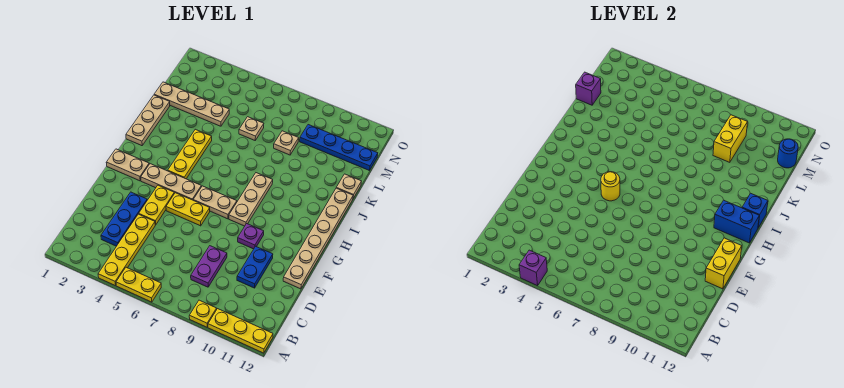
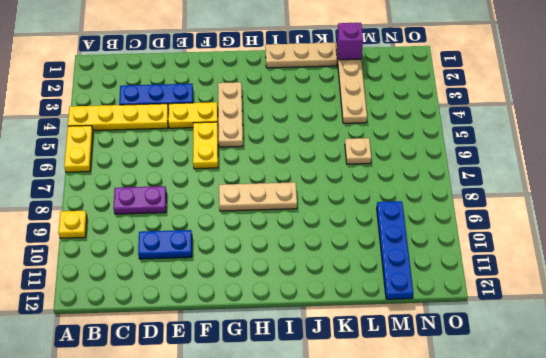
none -> yellow 1x3 plate [208,309,273,353]
none -> tan 1x6 plate [283,188,353,289]
none -> purple 1x1 plate [238,224,264,249]
none -> tan 1x2 plate [106,149,149,181]

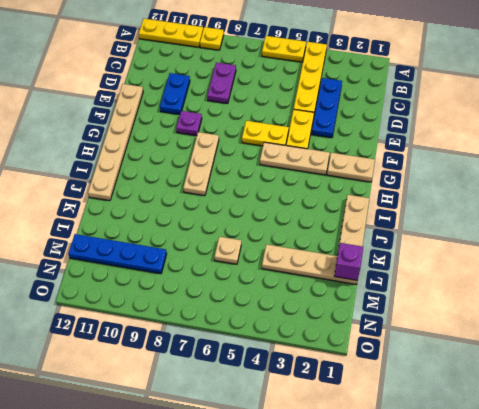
none -> tan 1x2 plate [193,186,237,219]
none -> yellow 1x3 plate [168,129,212,179]
none -> tan 1x1 plate [337,174,361,198]
none -> tan 1x1 plate [274,131,299,155]

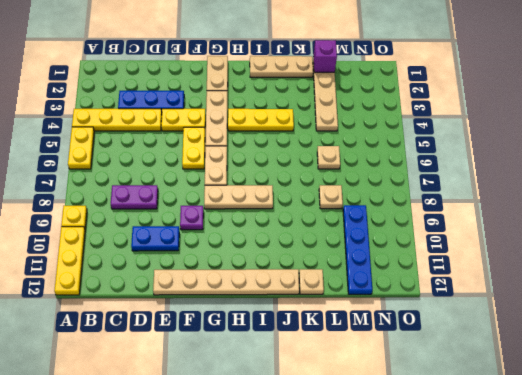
none -> purple 1x1 brick [519,250,547,286]
none -> yellow 1x2 brick [705,238,742,289]
none -> yellow 1x1 round brick [601,172,620,201]
none -> blue 1x2 brick [714,200,759,243]

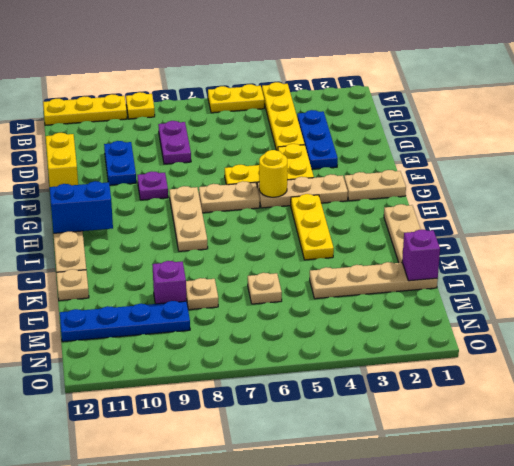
purple 1x1 brick [152,261,187,304] -> purple 1x1 brick moved to [519,250,547,286]
none -> blue 1x1 brick [742,193,768,228]
none -> yellow 1x2 brick [713,115,748,162]
none -> blue 1x1 round brick [778,139,798,168]

